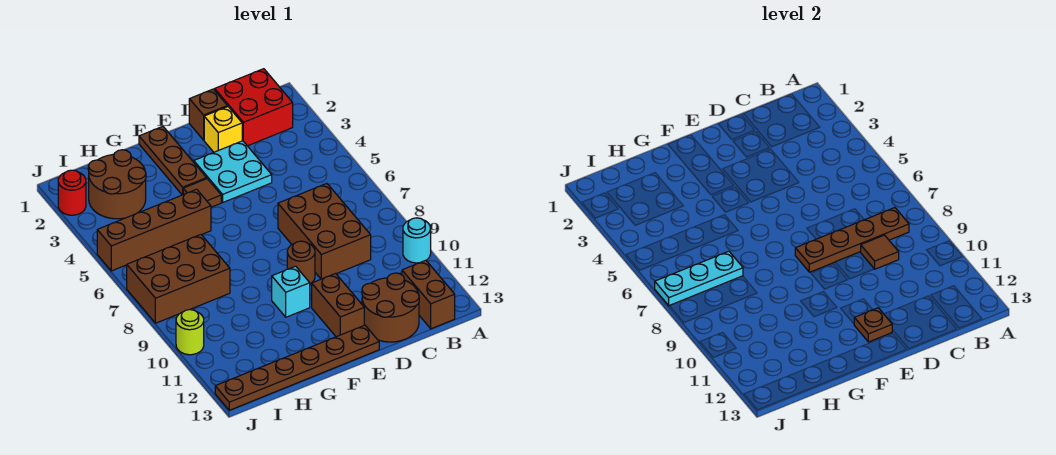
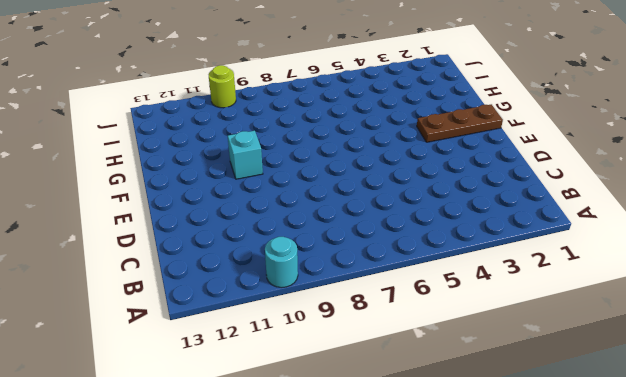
none -> red 2x2 brick [215,69,293,146]
none -> brown 1x2 brick [402,260,455,329]
none -> brown 2x3 brick [278,184,371,279]

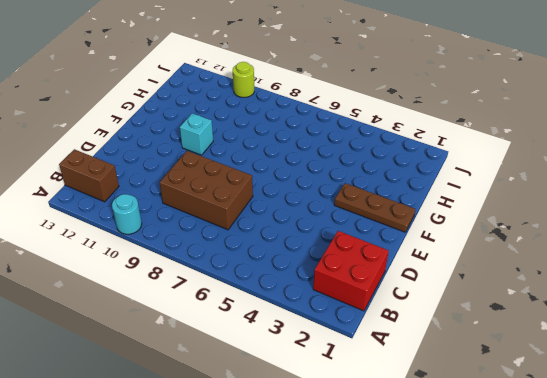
none -> brown 2x2 round brick [362,273,419,342]
none -> brown 1x1 brick [189,89,227,140]
none -> yellow 1x1 brick [204,107,242,152]

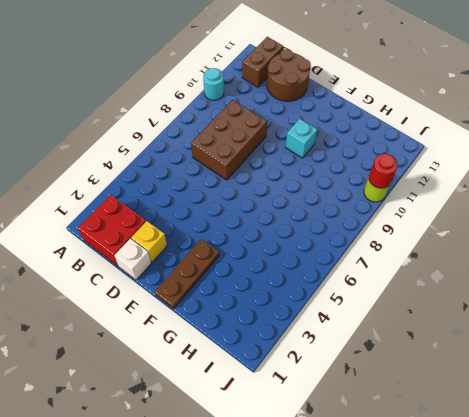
white 1x1 brick [114,238,151,280] -> brown 1x1 brick [189,89,227,140]
red 1x1 round brick [369,154,398,188] -> red 1x1 round brick moved to [58,170,86,215]
none -> cyan 2x2 plate [194,141,272,202]
none -> brown 1x1 round brick [287,241,315,284]
none -> brown 1x2 brick [312,274,364,337]

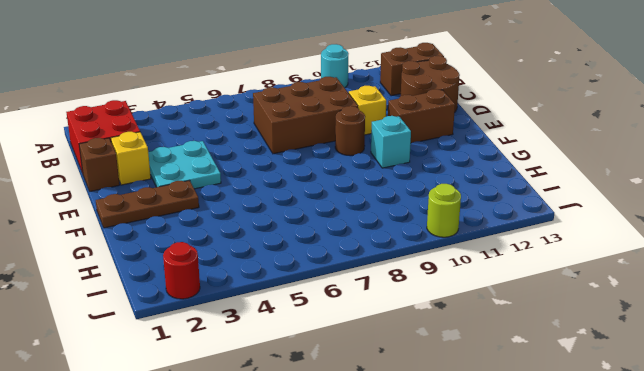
yellow 1x1 brick [349,86,386,135] -> none
none -> brown 1x6 plate [215,325,379,410]
none -> brown 1x1 tile [183,179,221,207]
none -> brown 1x4 brick [97,189,211,271]

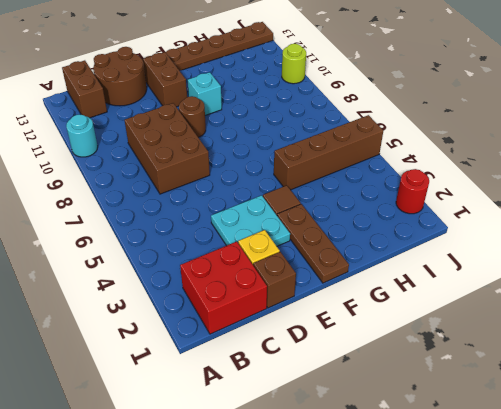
none -> brown 2x2 round brick [88,150,146,219]
none -> brown 2x3 brick [127,235,230,323]
none -> brown 1x4 plate [795,208,909,272]

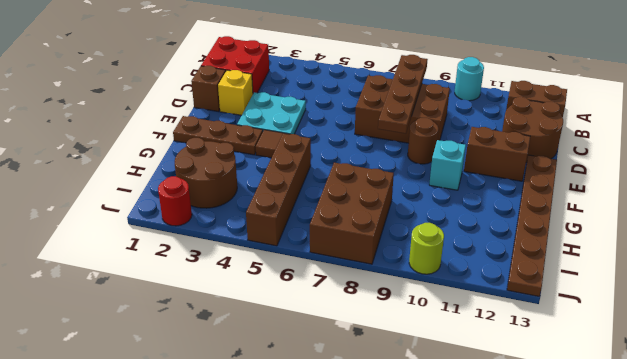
none -> brown 1x1 tile [861,235,899,269]
none -> brown 1x1 plate [854,308,892,342]
none -> cyan 1x3 plate [655,251,743,306]

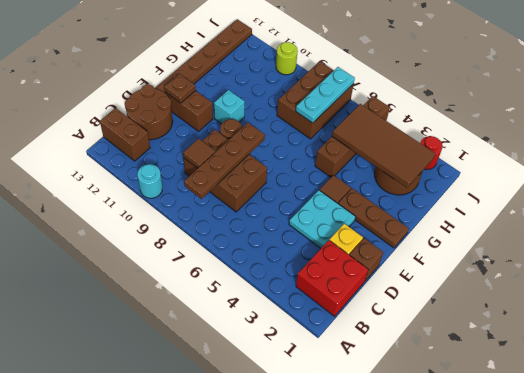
brown 2x4 tile [332,104,435,188] -> none

